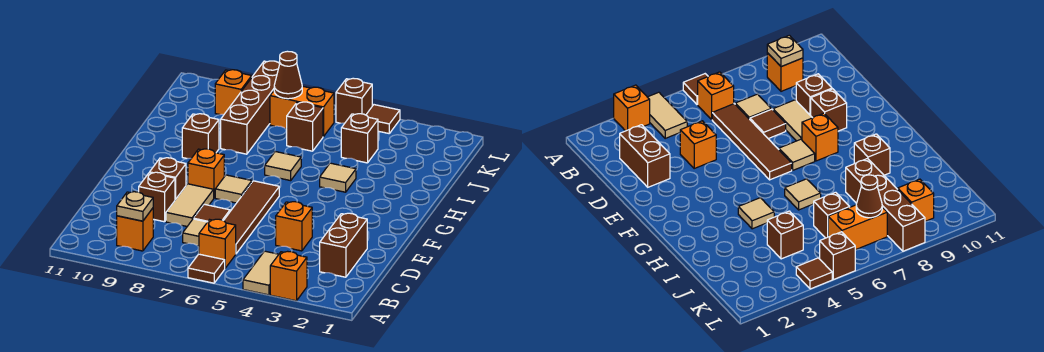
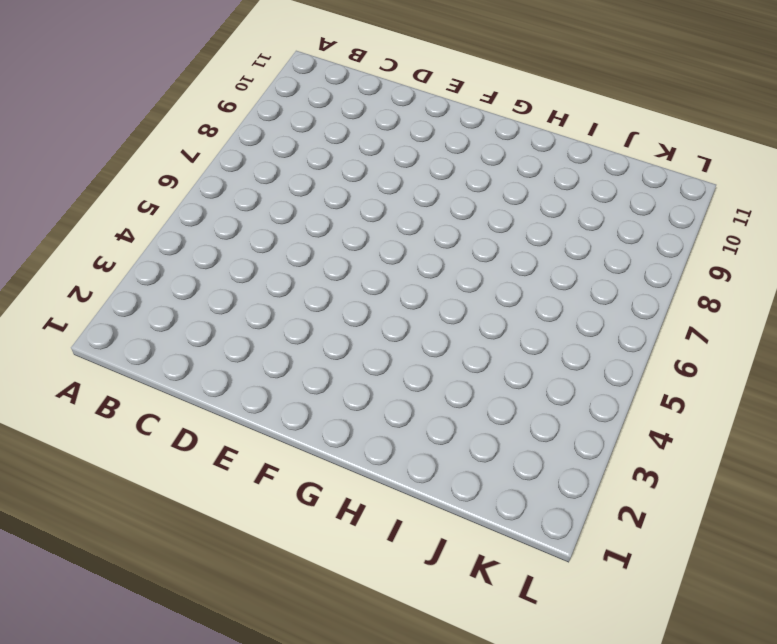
none -> orange 1x1 brick [270,251,307,301]
none -> tan 1x2 tile [243,251,279,295]
none -> brown 1x1 tile [188,254,225,283]

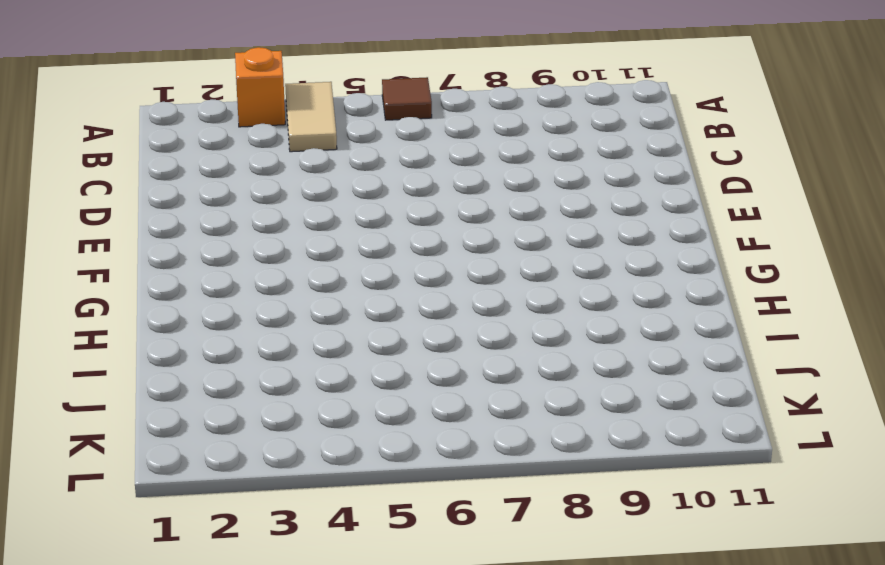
none -> orange 1x1 brick [199,219,236,268]
none -> orange 1x1 brick [117,208,153,251]
none -> brown 1x2 brick [320,213,367,277]

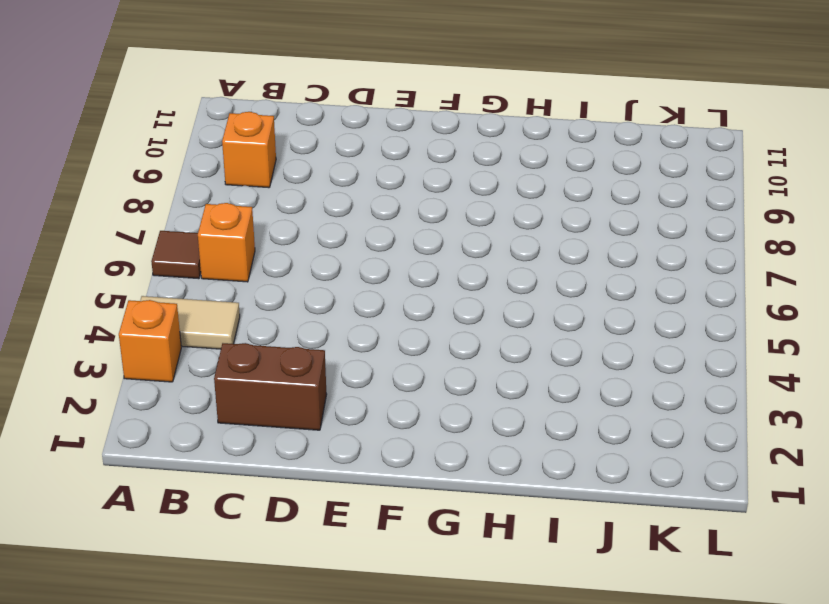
none -> brown 1x4 tile [224,181,279,254]
none -> tan 1x1 tile [183,219,207,246]
none -> orange 1x1 brick [276,202,312,251]

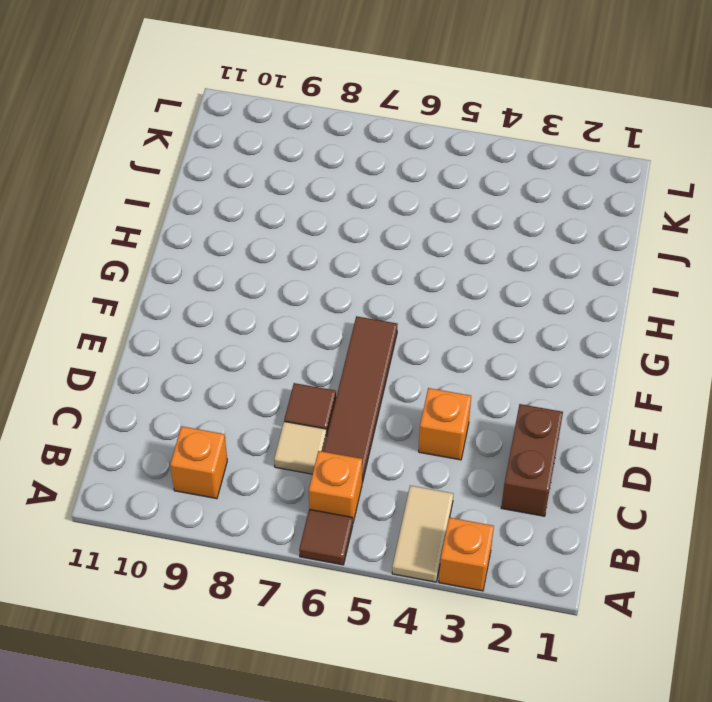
none -> tan 1x2 tile [166,184,214,226]
none -> brown 1x1 brick [139,172,175,222]
none -> brown 1x1 brick [150,158,186,200]

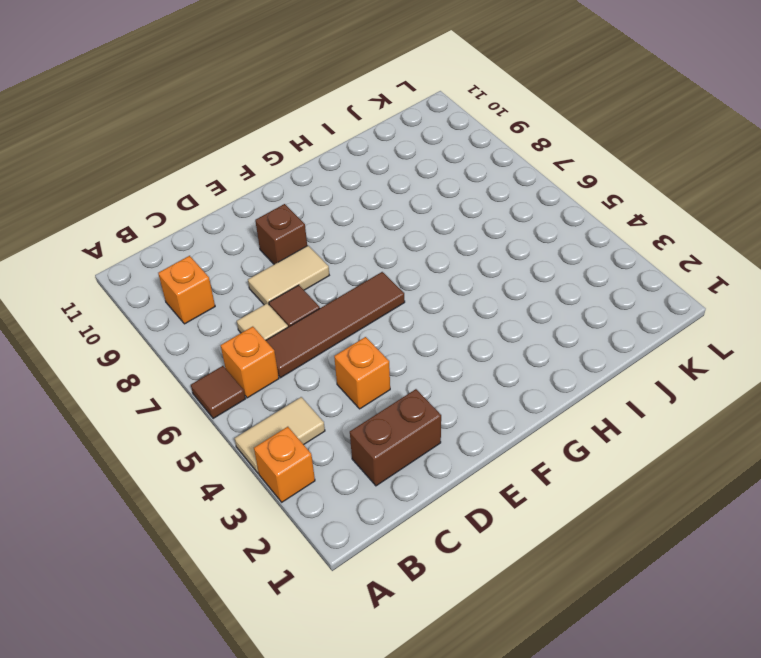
none -> brown 1x1 brick [139,172,175,222]
none -> tan 1x1 tile [215,175,252,203]
none -> orange 1x1 brick [188,149,224,198]

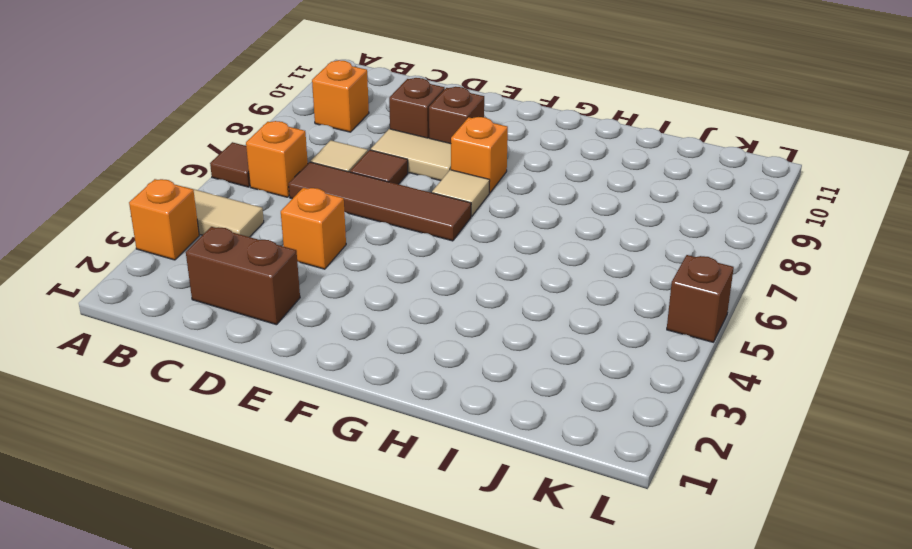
none -> tan 1x1 tile [320,163,356,192]
none -> tan 1x1 tile [265,152,301,181]
none -> brown 1x1 brick [182,114,219,159]

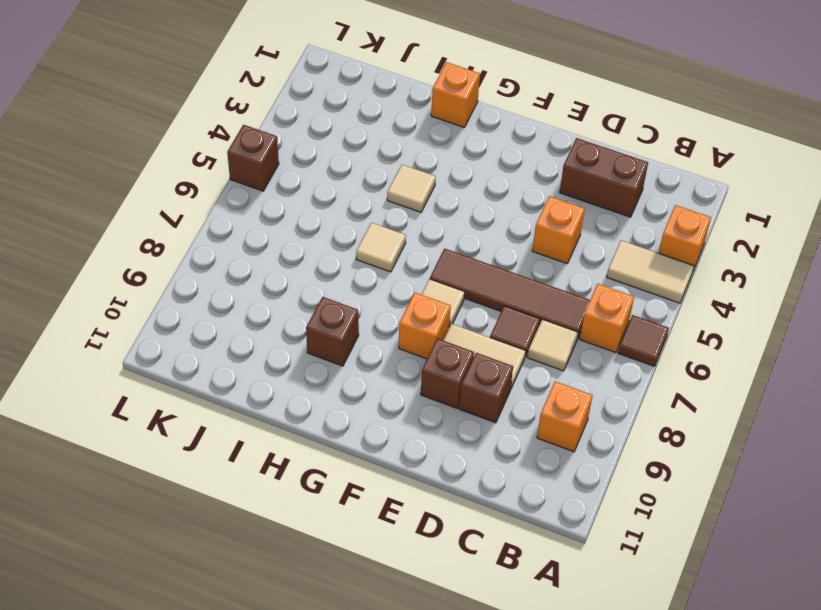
orange 1x1 brick [431,62,480,127] -> orange 1x1 brick moved to [215,70,252,115]
none -> brown 1x4 brick [221,61,280,154]
none -> brown 1x1 brick [341,114,378,163]
none -> brown 1x1 brick [287,102,323,151]

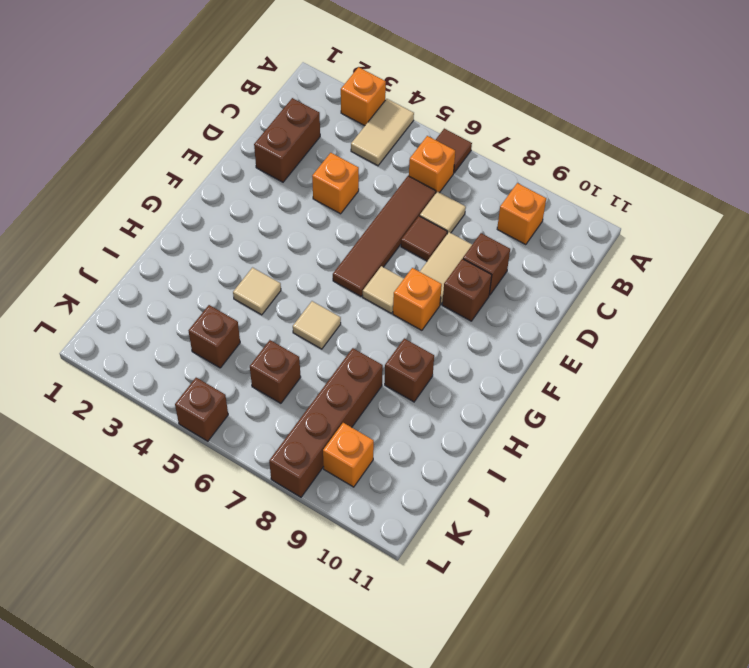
none -> orange 1x2 brick [270,86,334,137]
none -> brown 1x1 tile [366,105,400,133]
none -> tan 1x1 plate [117,192,153,221]

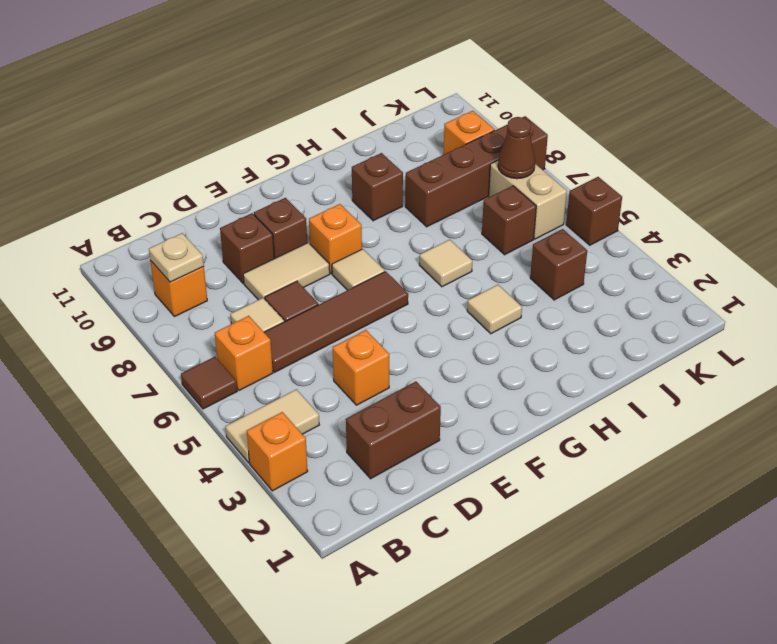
tan 1x2 brick [489,161,567,239] -> orange 1x2 brick [270,86,334,137]
none -> brown 1x1 tile [366,105,400,133]

